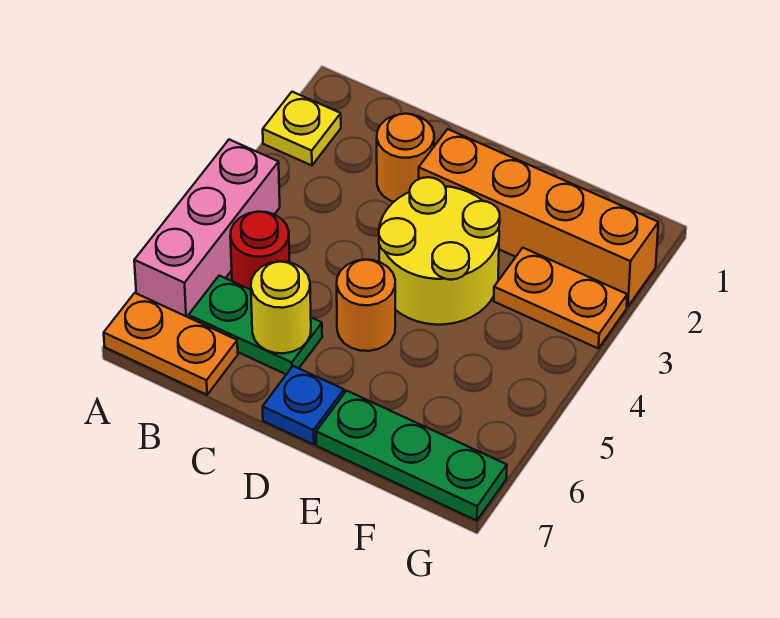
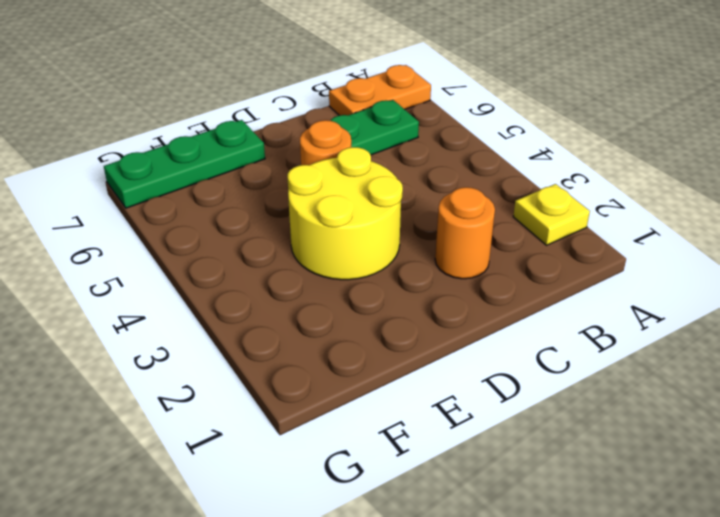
none -> pink 1x3 brick [134,140,280,317]
none -> red 1x1 round brick [230,212,290,290]
none -> orange 1x4 brick [419,129,658,307]

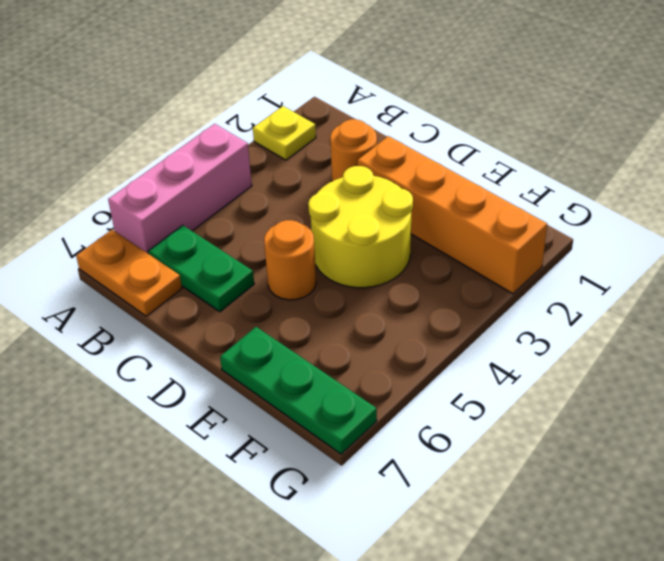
none -> red 1x1 round brick [230,212,290,290]
none -> blue 1x1 plate [263,366,344,445]
none -> orange 1x2 plate [494,248,627,349]

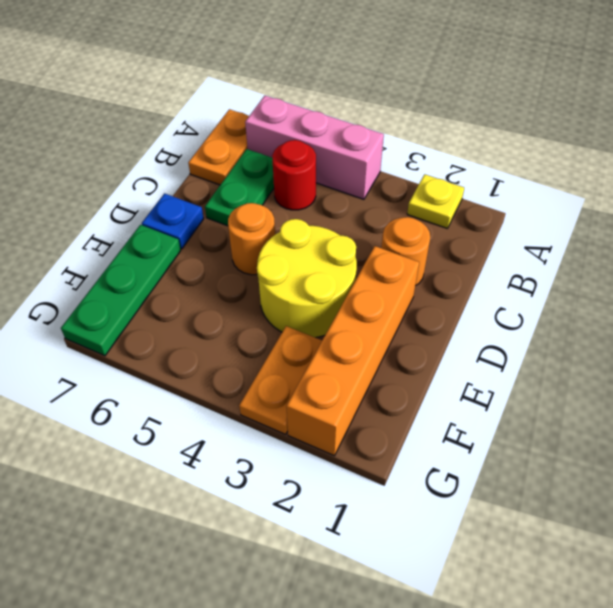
none -> yellow 1x1 round brick [251,261,311,353]

